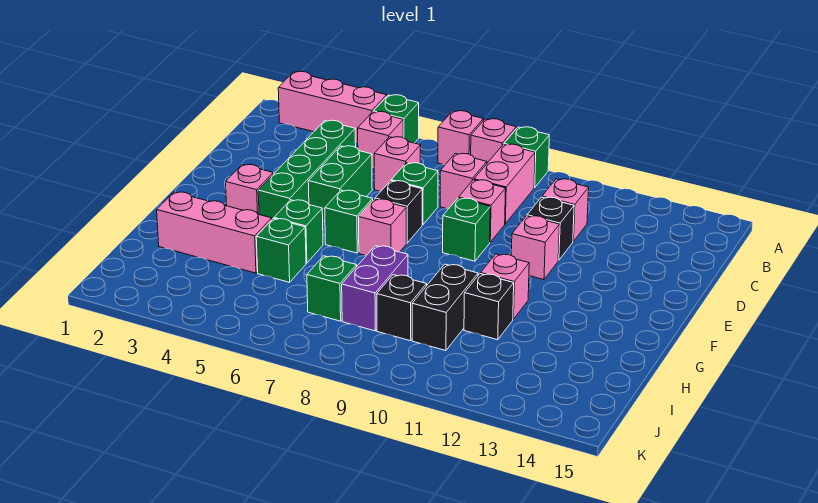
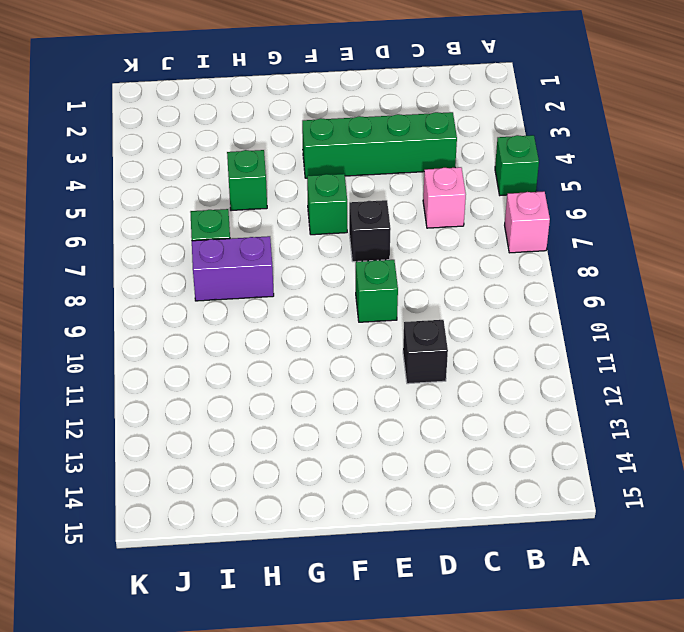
none -> pink 1x3 brick [278,71,387,142]
none -> pink 1x1 brick [471,119,516,163]
none -> green 1x1 brick [504,127,549,188]
none -> pink 1x1 brick [358,112,403,168]

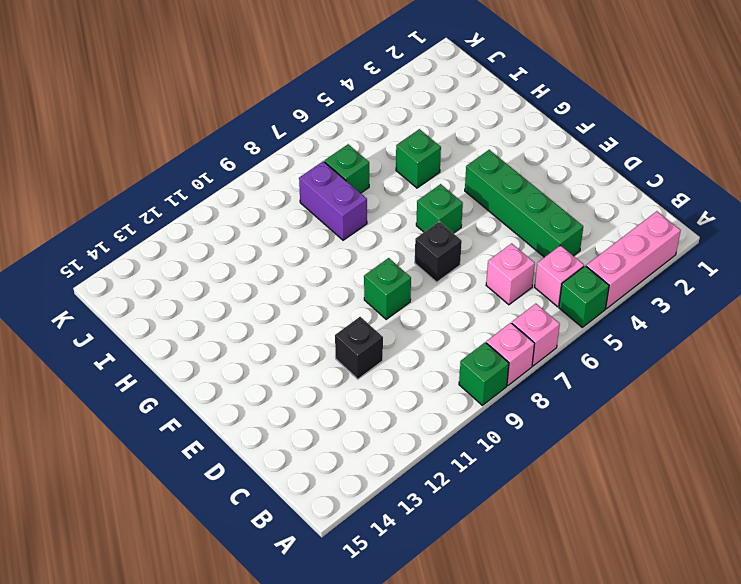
none -> pink 1x2 brick [474,144,535,224]
none -> pink 1x1 brick [440,153,487,209]
none -> pink 1x1 brick [542,179,589,241]
none -> green 1x2 brick [308,146,372,221]

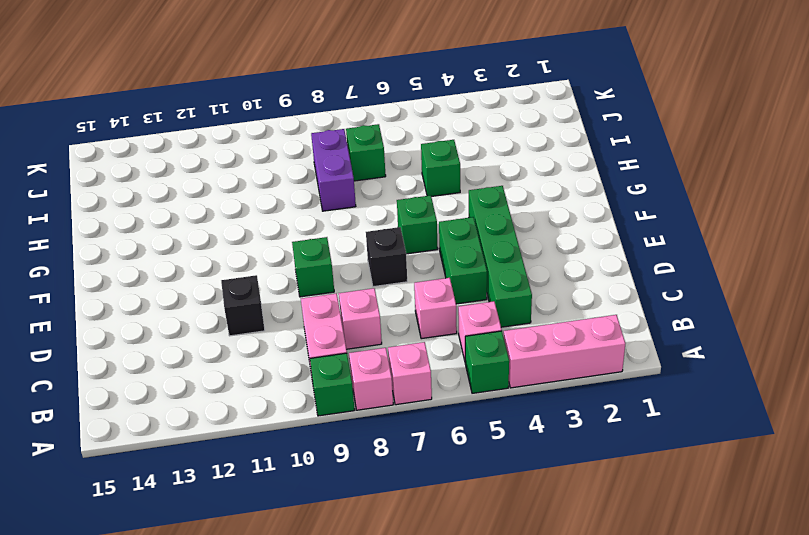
none -> pink 1x1 brick [542,179,589,241]
none -> green 1x1 brick [391,163,438,225]
none -> pink 1x1 brick [459,180,506,242]
none -> pink 1x1 brick [511,216,560,280]

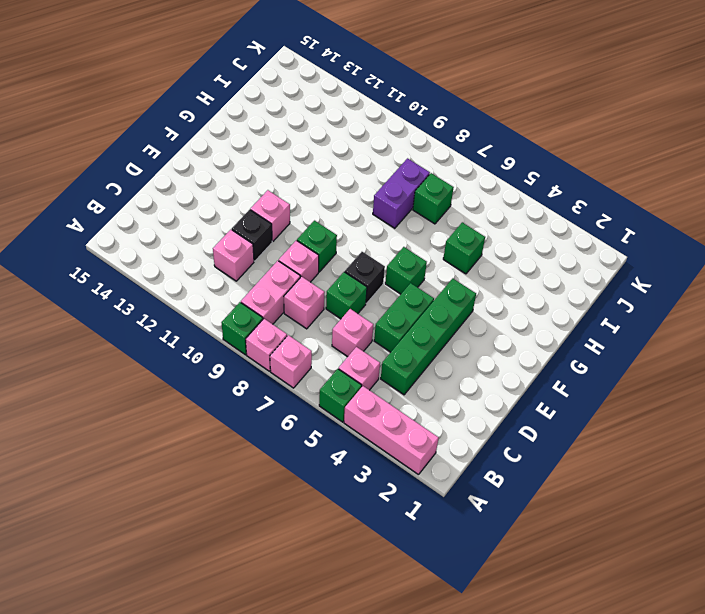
none -> pink 1x1 brick [226,165,273,214]
none -> pink 1x1 brick [359,199,406,255]
none -> green 1x1 brick [274,200,323,263]
none -> pink 1x1 brick [481,254,529,319]

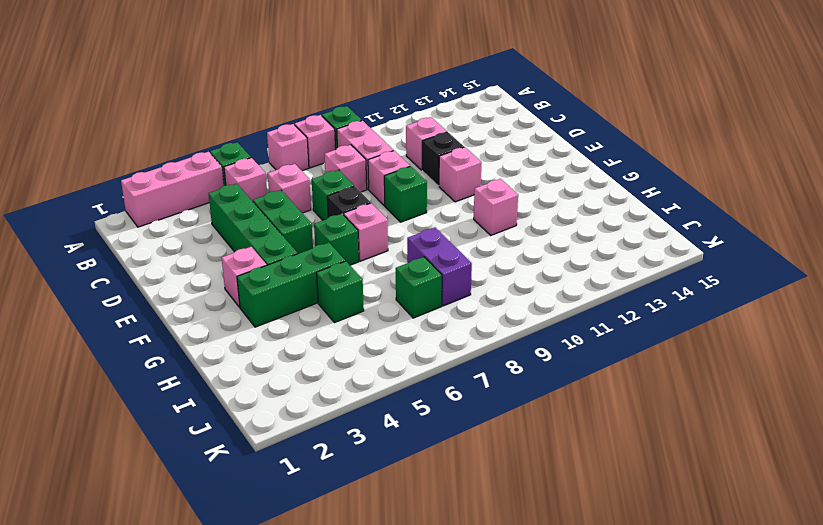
green 1x3 brick [237,243,345,327] -> green 1x1 brick [274,200,323,263]
none -> pink 1x3 brick [157,192,272,273]
none -> black 1x2 brick [412,264,478,351]
none -> black 1x1 brick [464,274,514,340]
none -> black 1x1 brick [377,275,427,341]

